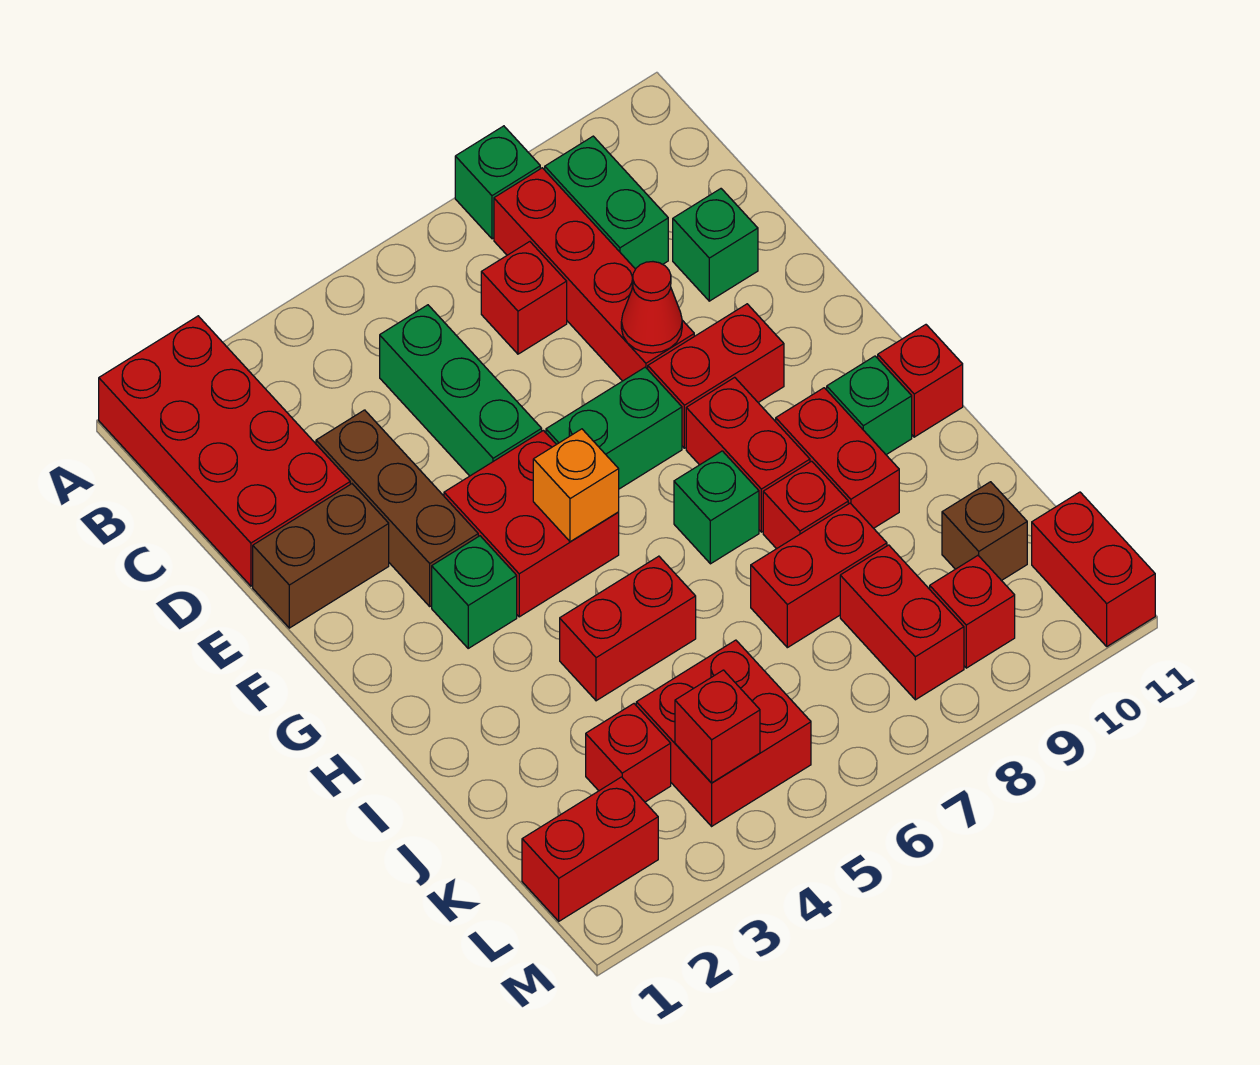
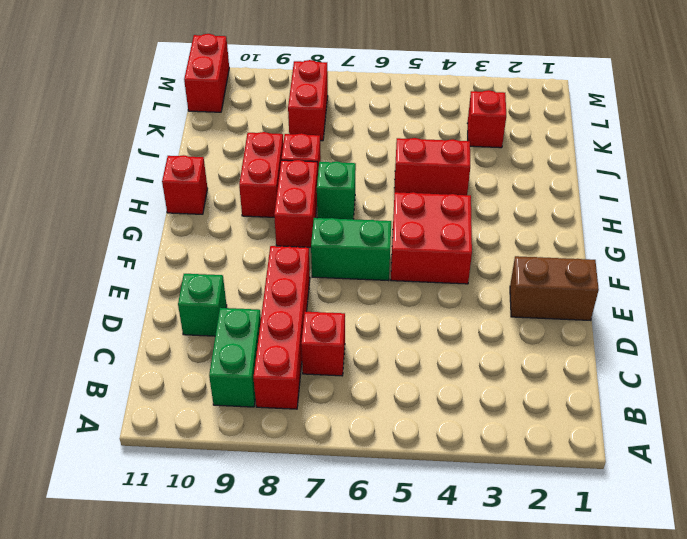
none -> red 2x4 brick [99,316,350,586]
none -> green 1x1 brick [455,126,540,239]
none -> green 1x3 brick [380,305,542,476]
none -> brown 1x3 brick [316,410,478,606]

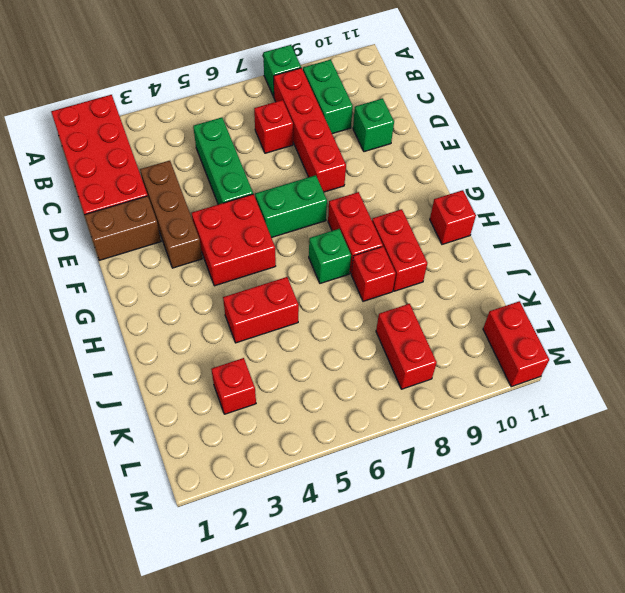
none -> red 1x2 brick [648,304,784,448]
none -> green 1x1 brick [432,536,517,648]
none -> green 1x1 brick [827,356,912,455]
none -> red 1x2 brick [751,503,887,648]

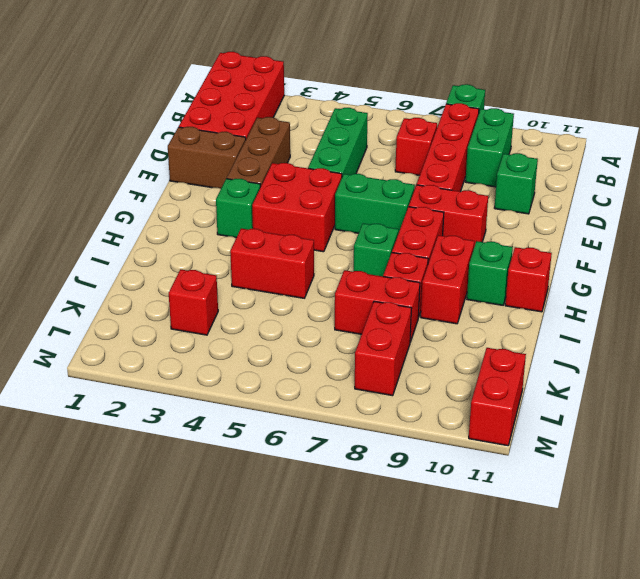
none -> red 2x2 brick [636,640,811,826]
none -> brown 1x1 brick [942,482,1027,581]
none -> red 1x2 brick [522,777,658,921]
none -> red 1x1 brick [930,555,1015,668]

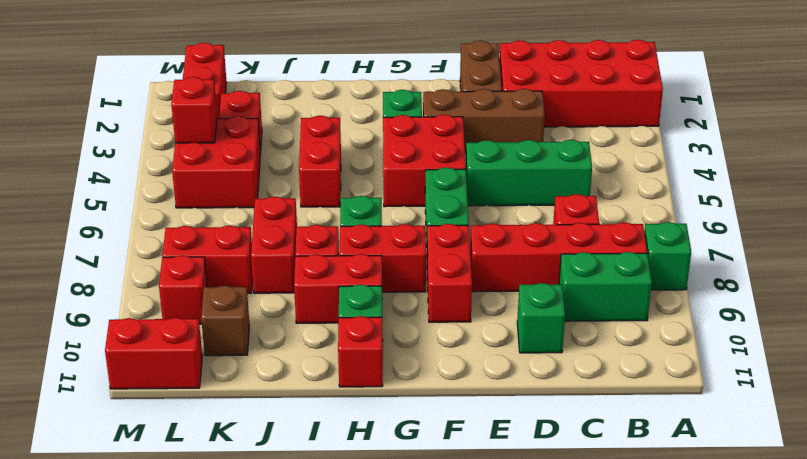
none -> red 1x1 cone [621,262,682,353]
none -> orange 1x1 brick [533,429,619,542]

